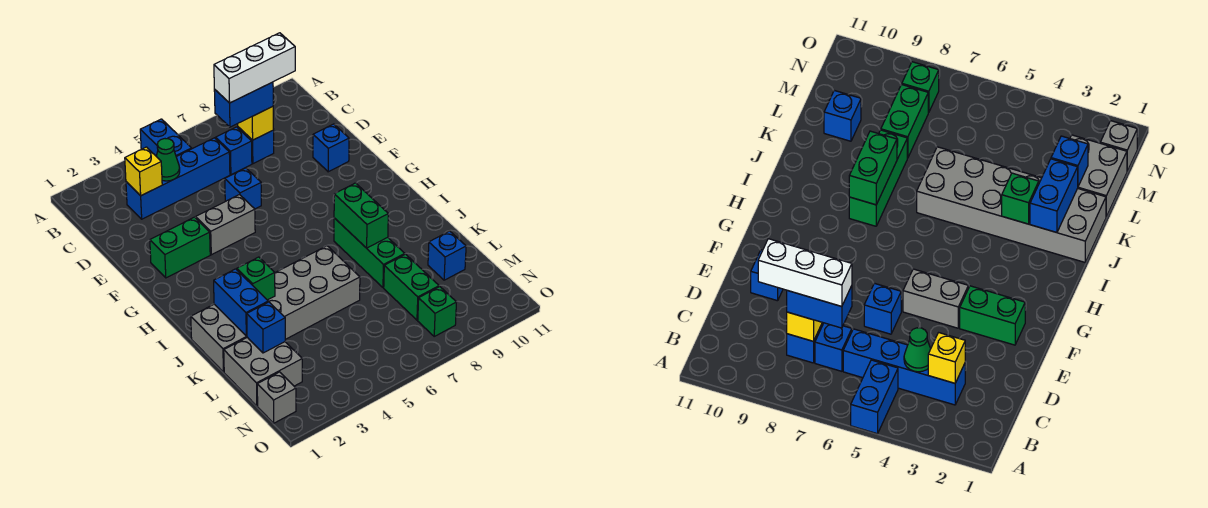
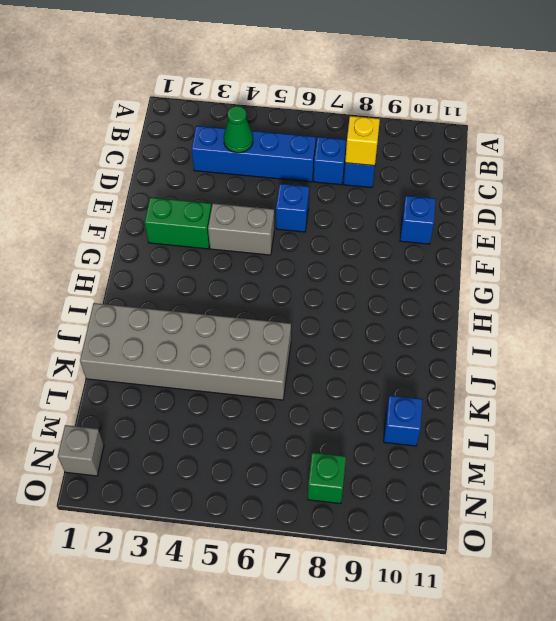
none -> blue 1x2 brick [140,119,192,157]
none -> green 1x3 brick [334,218,405,288]
none -> grey 2x2 brick [224,337,302,406]

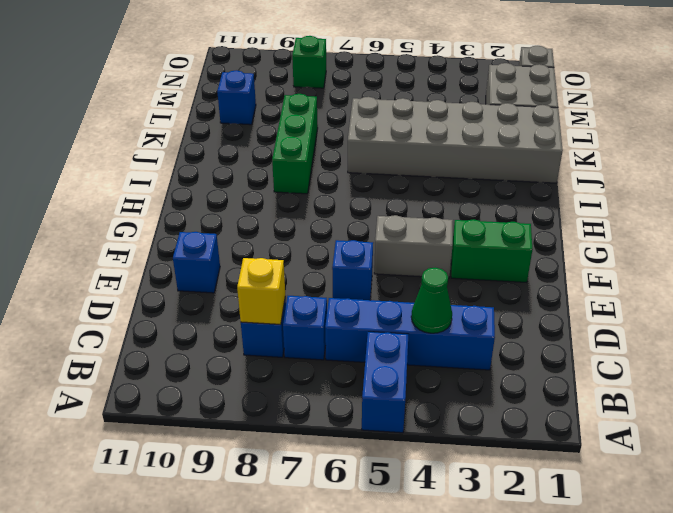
none -> green 1x2 brick [384,254,439,320]
none -> yellow 1x1 brick [125,147,162,196]
none -> green 1x2 brick [334,183,388,248]

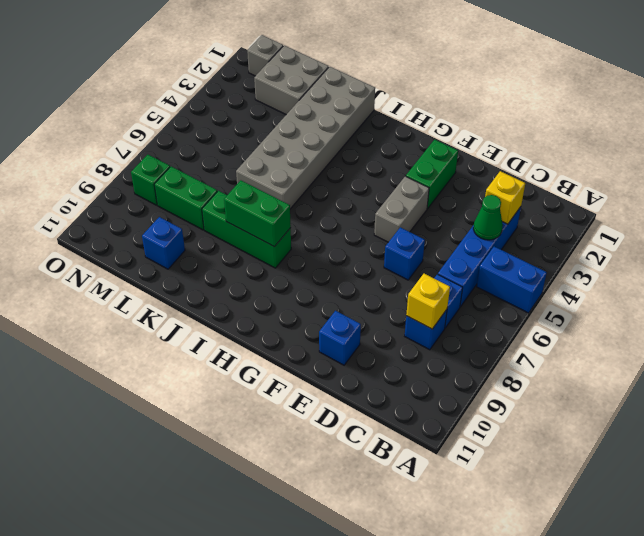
none -> blue 1x2 brick [214,269,268,336]
none -> green 1x1 brick [237,257,275,300]
none -> blue 1x1 brick [247,302,285,353]

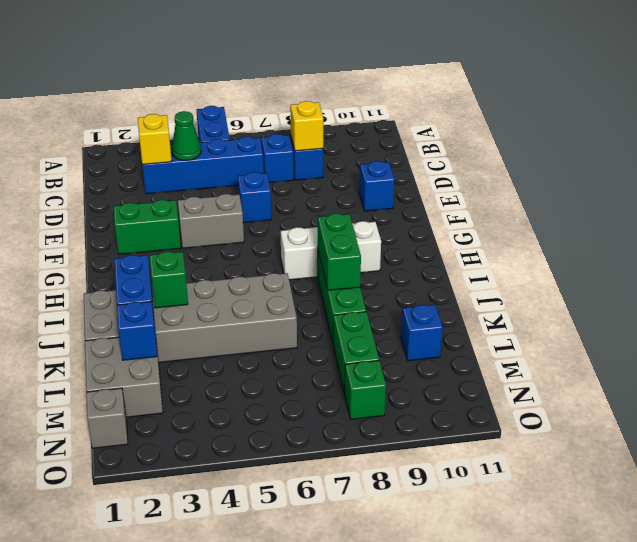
white 1x3 brick [281,221,381,280] -> white 1x3 brick moved to [214,33,295,103]
none -> blue 1x2 brick [214,82,273,127]

